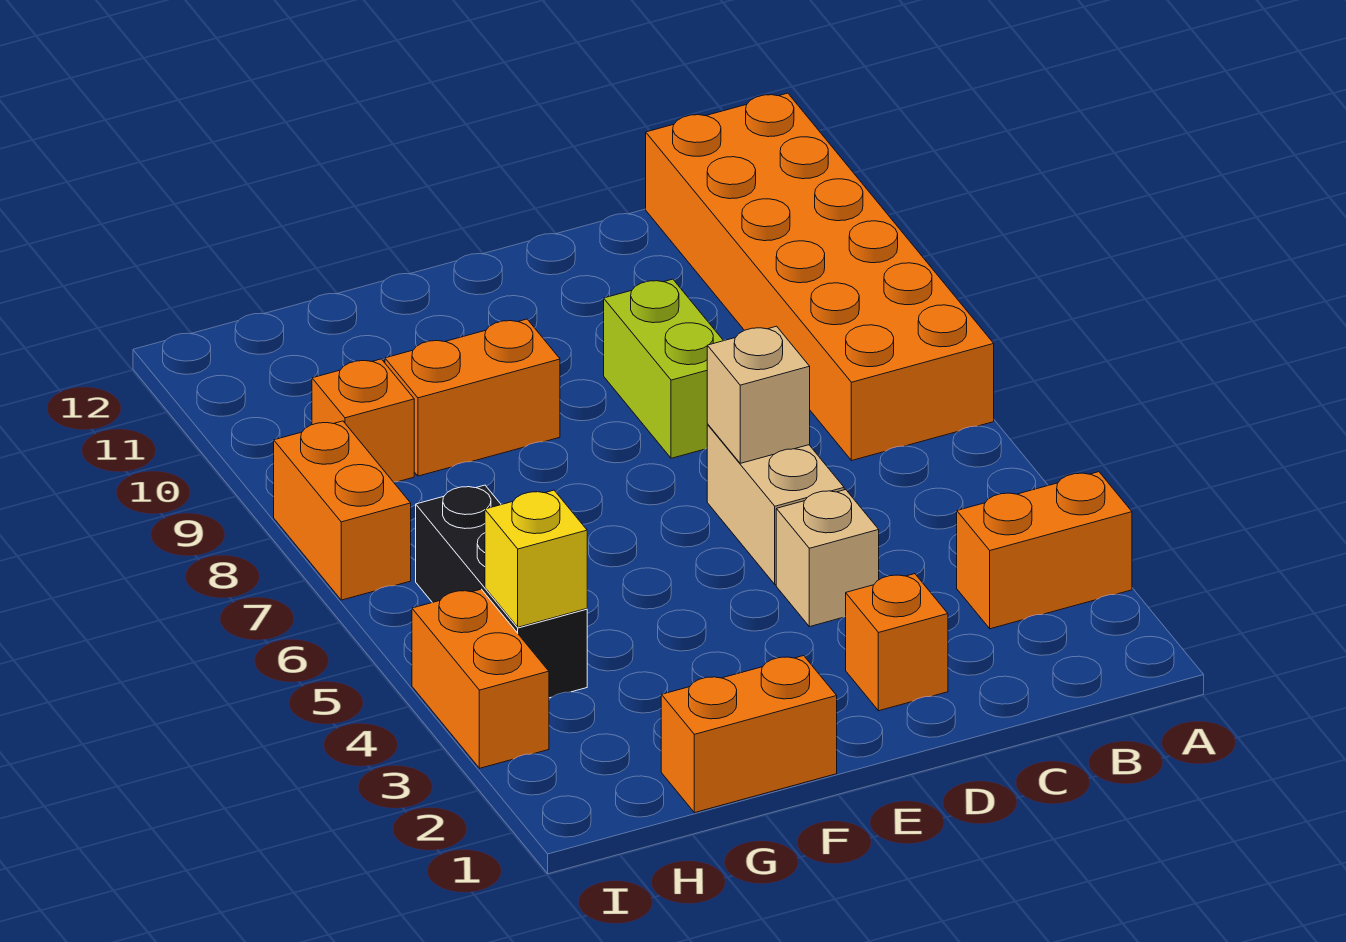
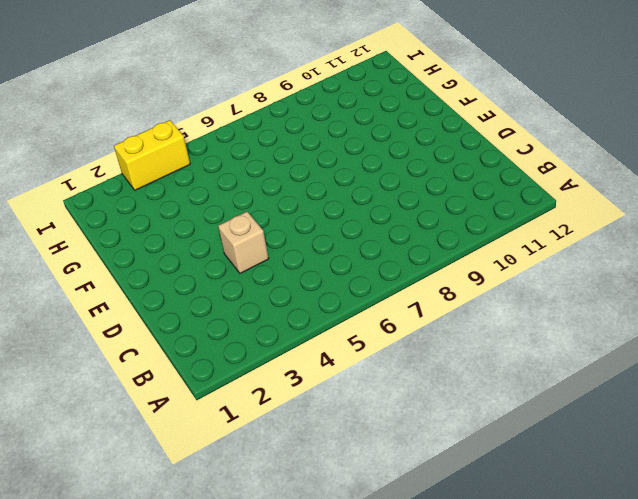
yellow 1x2 brick [114,120,190,190] -> orange 1x2 brick [412,589,549,768]
none -> orange 1x2 brick [957,472,1132,629]
none -> orange 2x6 brick [646,93,994,461]
none -> orange 1x1 brick [846,574,948,711]

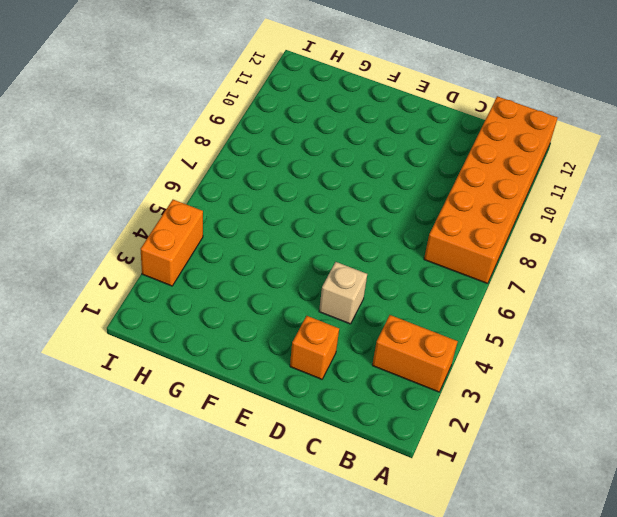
none -> tan 1x2 brick [707,425,844,584]
none -> lime 1x2 brick [604,279,724,458]
none -> orange 1x2 brick [661,656,837,813]

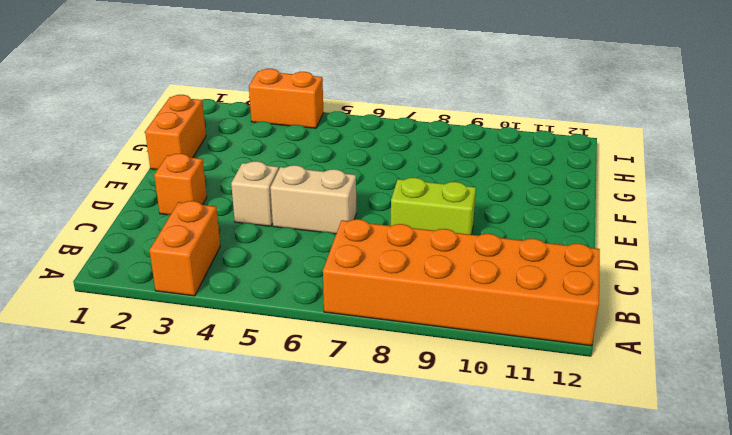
none -> orange 1x2 brick [385,319,560,476]
none -> black 1x3 brick [416,485,587,698]
none -> orange 1x1 brick [312,359,414,482]

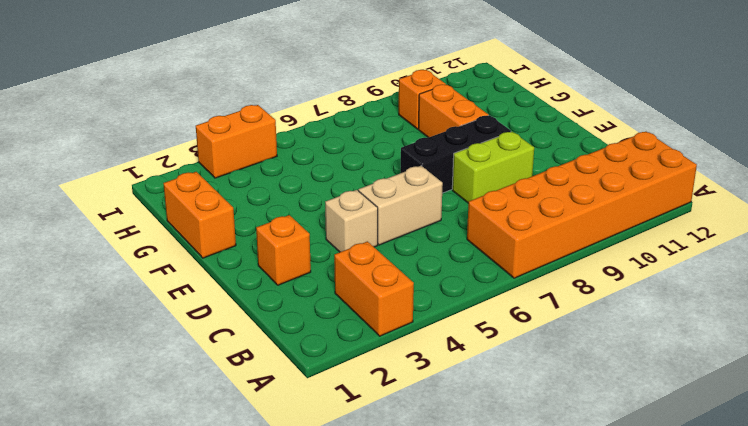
black 1x3 brick [401,115,511,193] -> black 1x3 brick moved to [416,485,587,698]
none -> orange 1x2 brick [274,421,411,600]
none -> tan 1x1 brick [707,326,810,463]
none -> yellow 1x1 brick [485,490,587,627]

